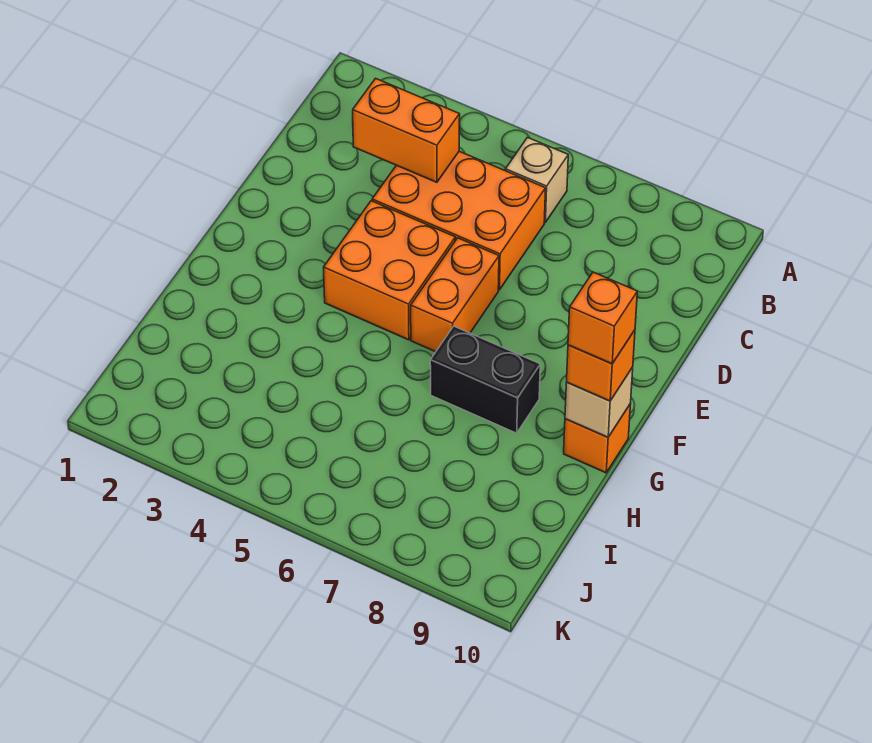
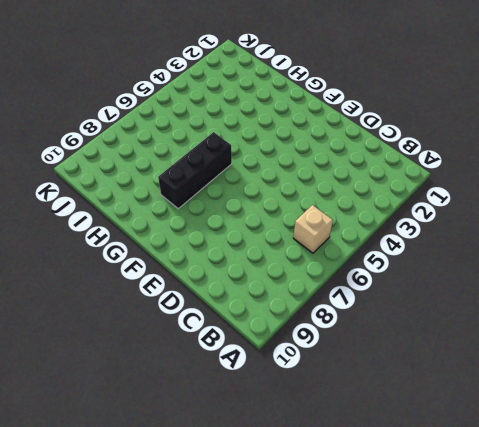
black 1x3 brick [158,132,232,209] -> black 1x2 brick [430,326,540,433]
none -> orange 2x3 brick [372,151,546,290]
none -> orange 2x2 brick [324,201,455,340]

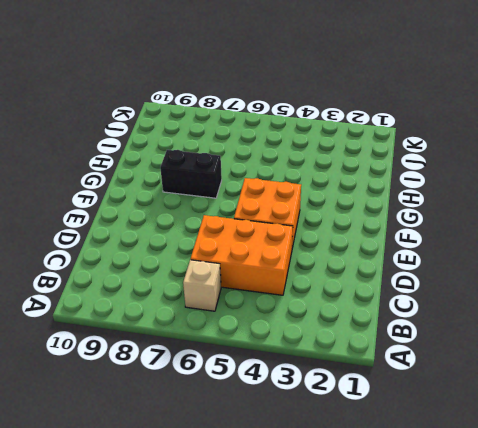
none -> orange 1x2 brick [411,238,499,352]
none -> orange 1x1 brick [564,404,631,473]

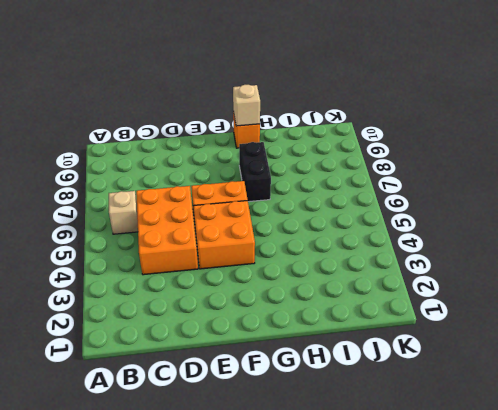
none -> orange 1x2 brick [353,78,460,182]
none -> orange 1x1 brick [567,330,635,401]

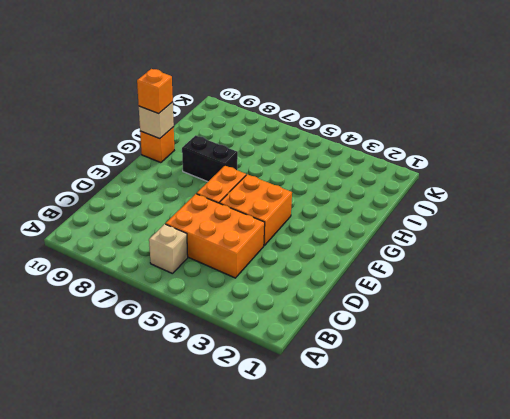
none -> orange 1x2 brick [353,78,460,182]
none -> orange 1x1 brick [568,272,637,364]

